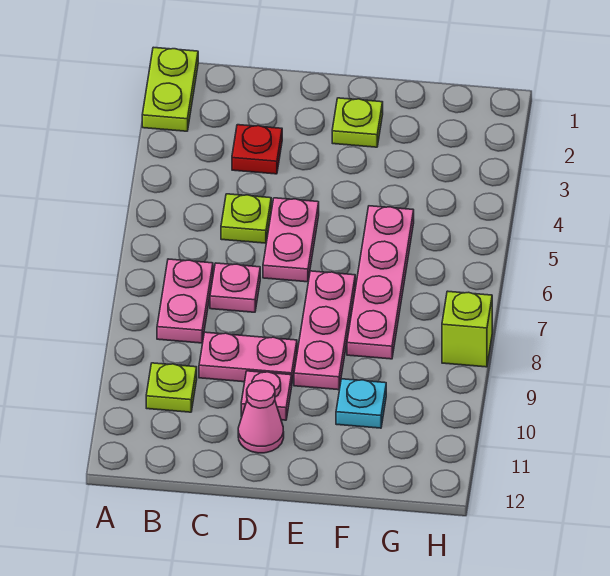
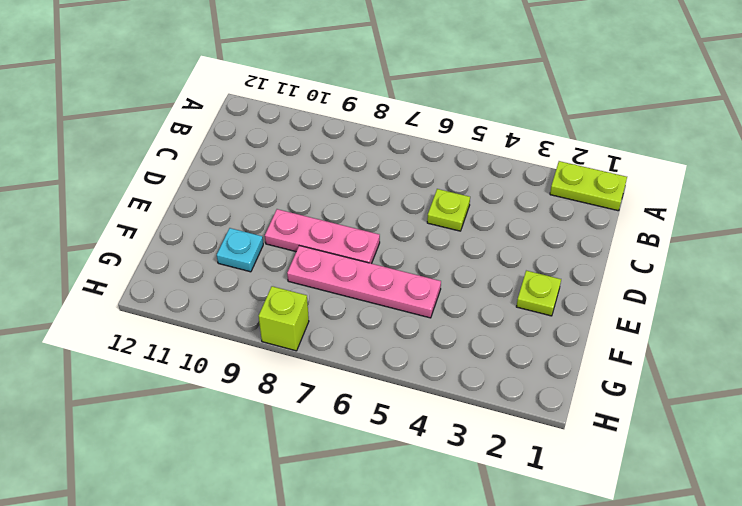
none -> pink 1x2 plate [157,259,213,343]
none -> lime 1x1 plate [146,363,197,412]
none -> red 1x1 plate [232,125,282,174]

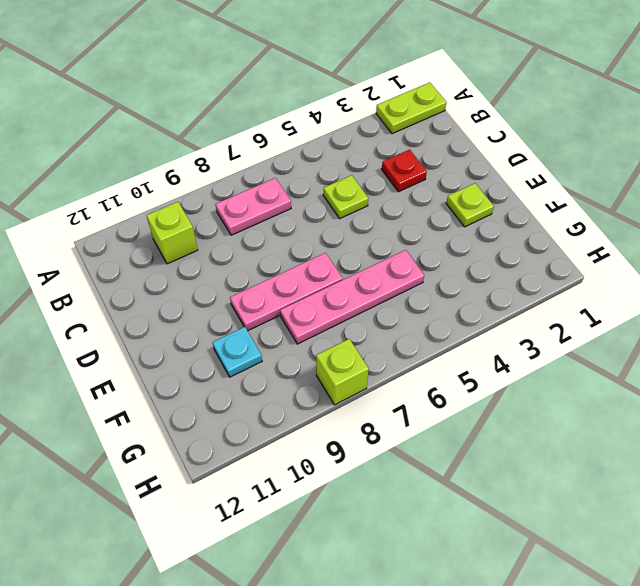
lime 1x1 brick [146,202,198,264] -> lime 1x1 plate [146,363,197,412]
none -> pink 1x1 plate [210,263,260,312]
none -> pink 1x2 plate [199,332,297,382]
none -> pink 1x2 plate [263,198,319,282]

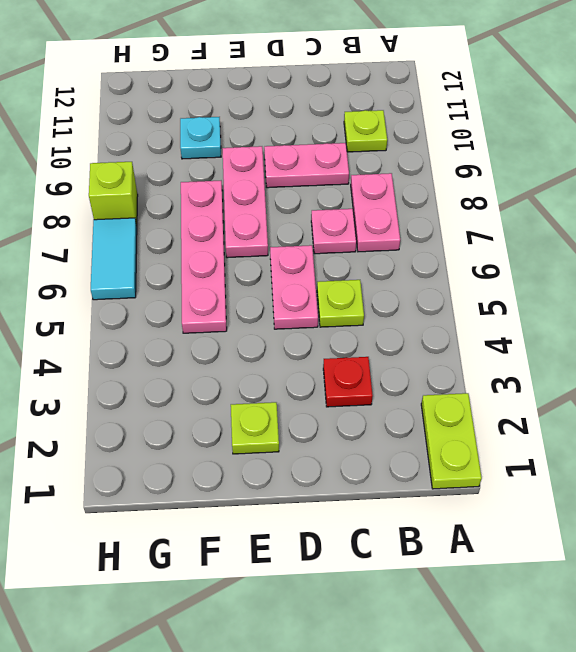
cyan 1x2 tile [91,218,137,300] -> none
none -> pink 1x1 plate [241,371,292,420]
none -> pink 1x1 cone [238,380,284,453]

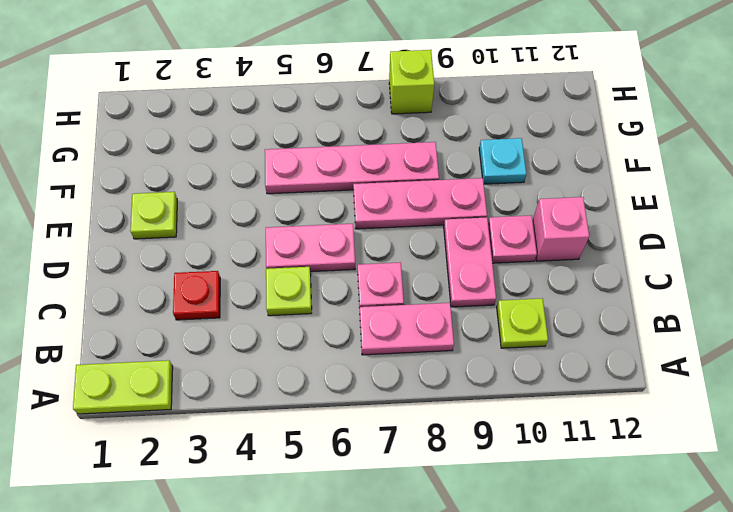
pink 1x1 brick [533,197,589,261] -> pink 1x1 cone [238,380,284,453]

